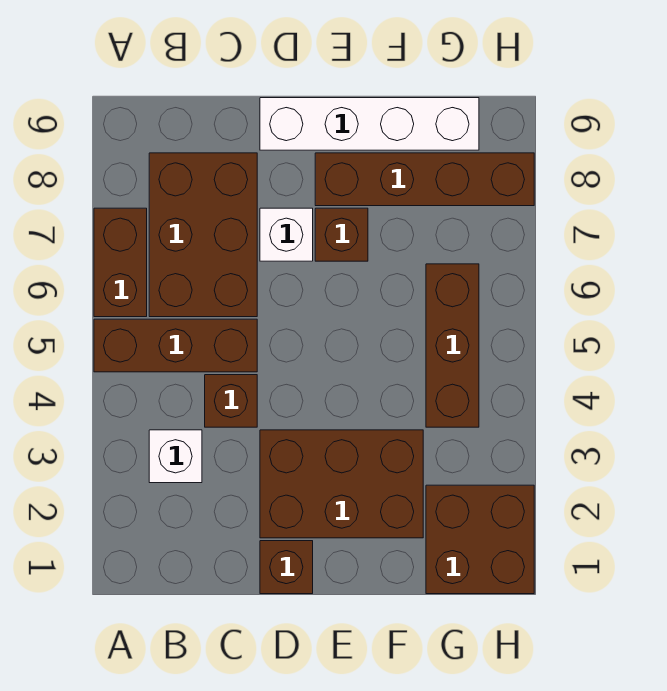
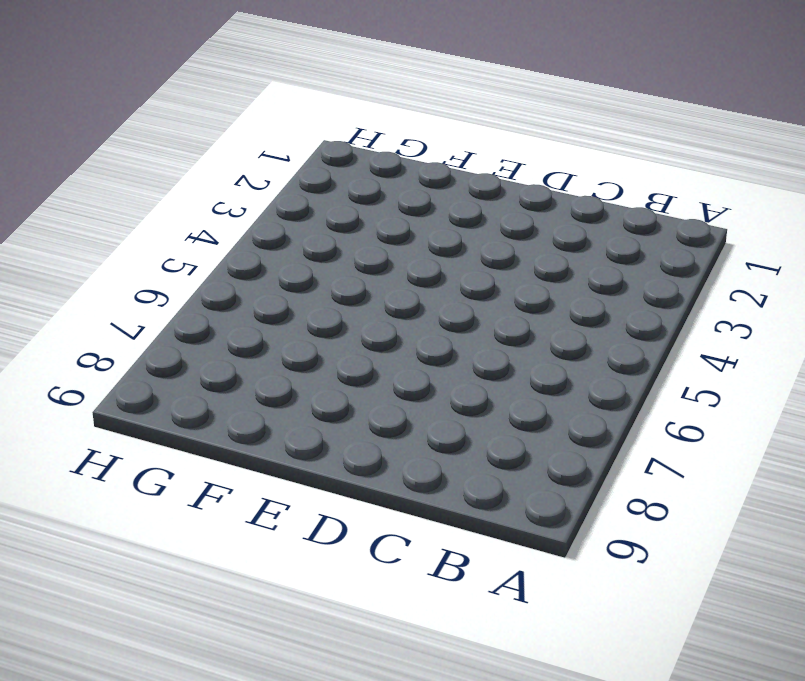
none -> brown 1x3 brick [94,319,257,372]
none -> brown 1x2 brick [94,208,147,317]
none -> white 1x1 brick [149,430,202,483]

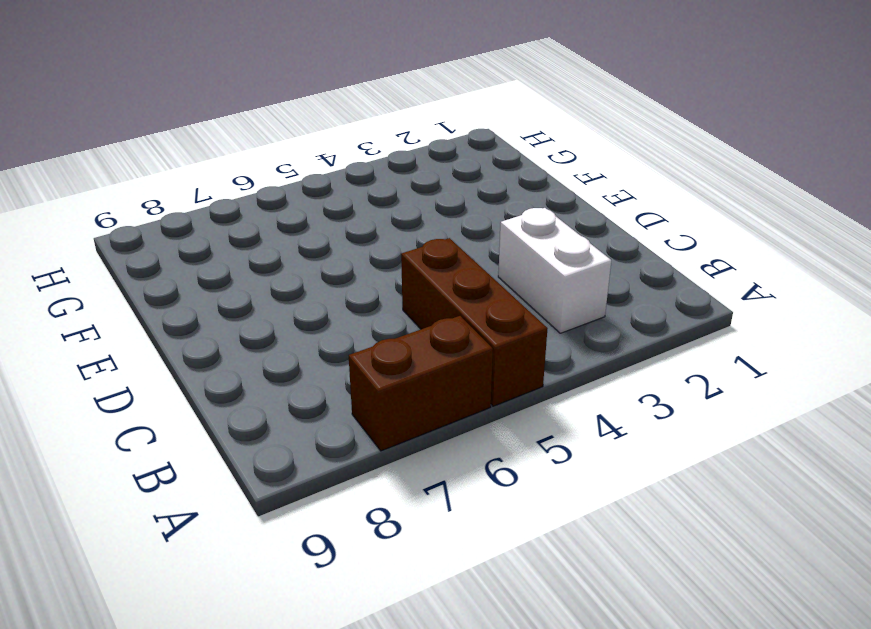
white 1x2 brick [498,208,611,333] -> white 1x1 brick [149,430,202,483]
none -> brown 2x3 brick [149,153,257,317]
none -> brown 1x1 brick [205,375,257,427]
none -> brown 1x1 brick [260,541,313,594]

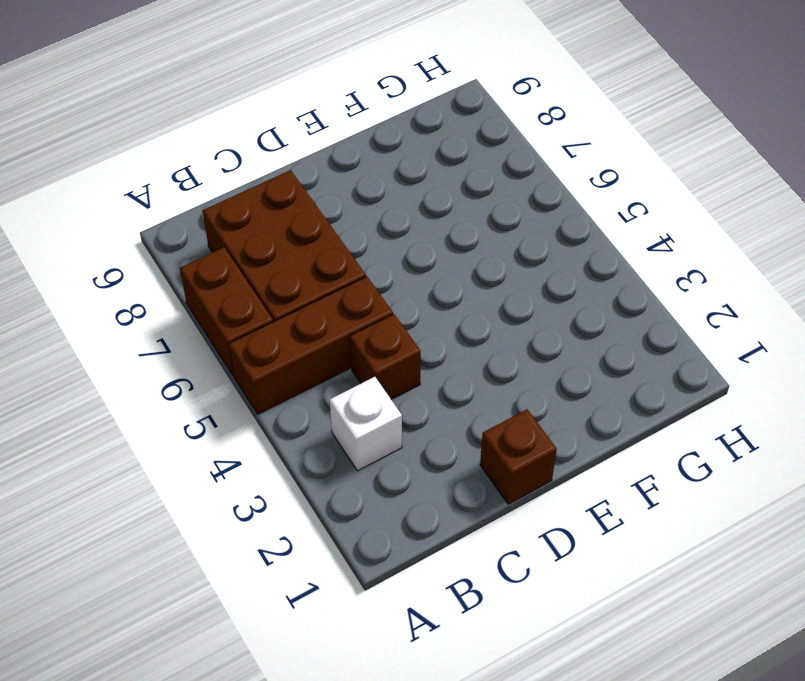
none -> brown 2x3 brick [260,430,423,538]
none -> white 1x1 brick [260,208,313,261]
none -> white 1x4 brick [260,98,479,150]

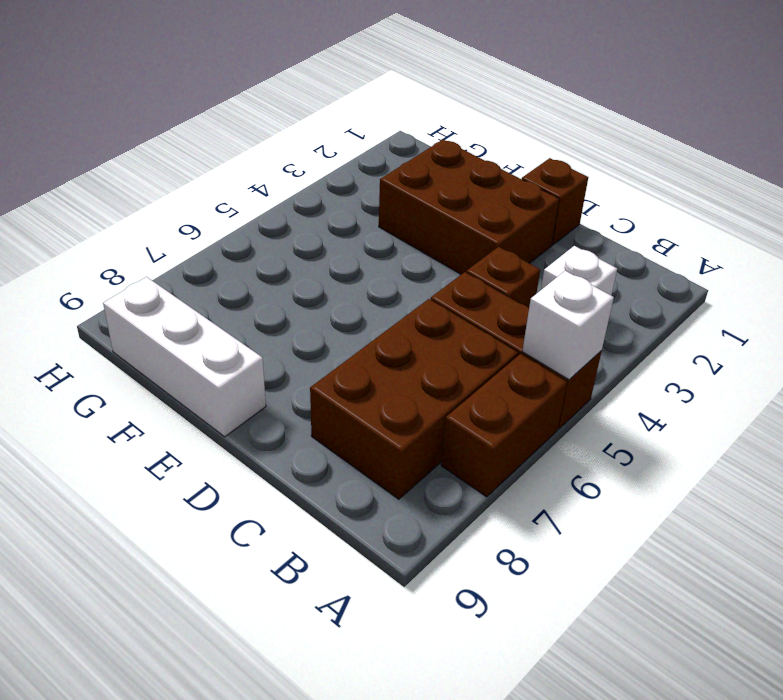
white 1x1 brick [522,271,614,380] -> white 1x1 brick moved to [260,208,313,261]
white 1x3 brick [103,277,266,437] -> white 1x4 brick [260,98,479,150]
none -> brown 1x1 brick [315,208,368,261]
none -> brown 1x4 brick [315,153,534,206]
none -> brown 2x2 brick [426,485,534,594]

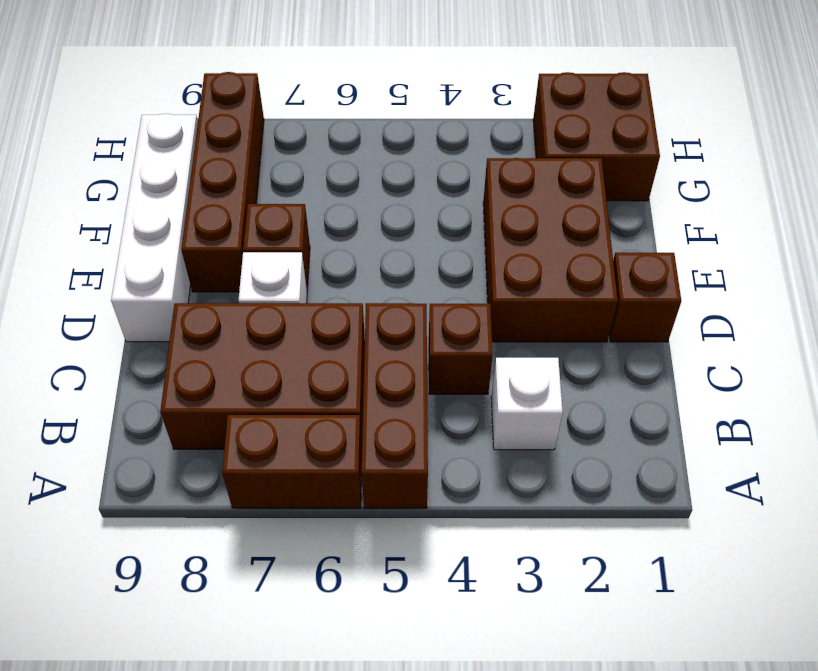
none -> brown 1x3 brick [426,264,479,427]

